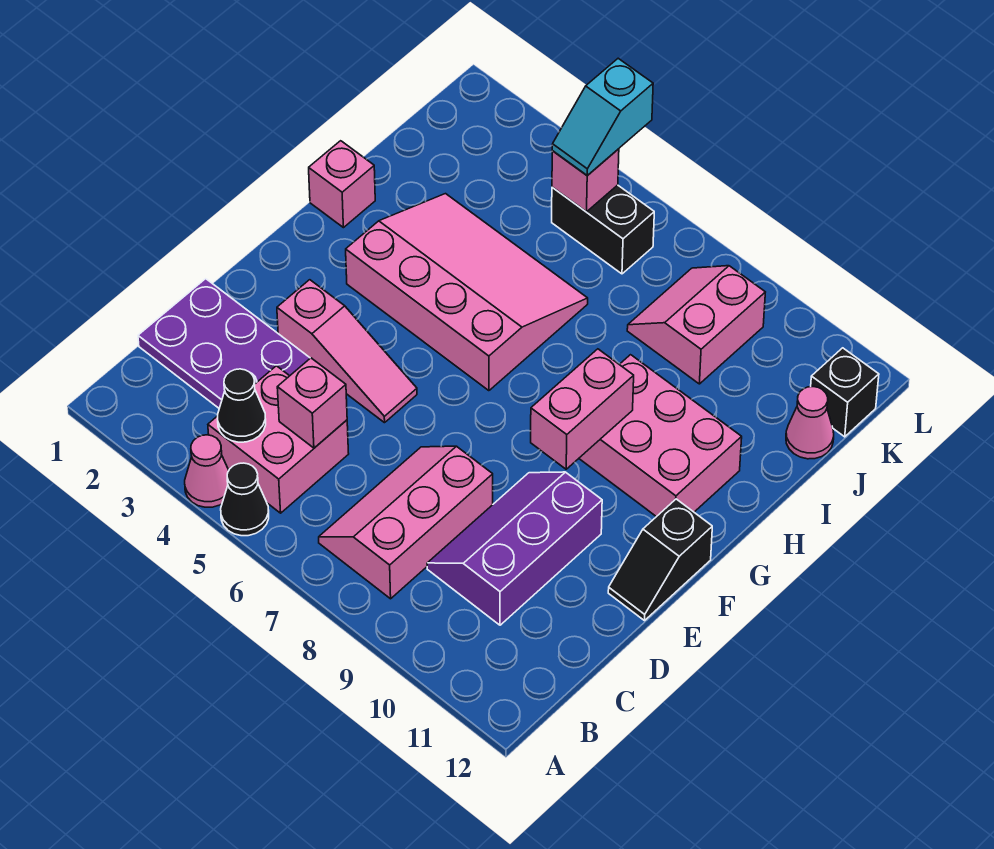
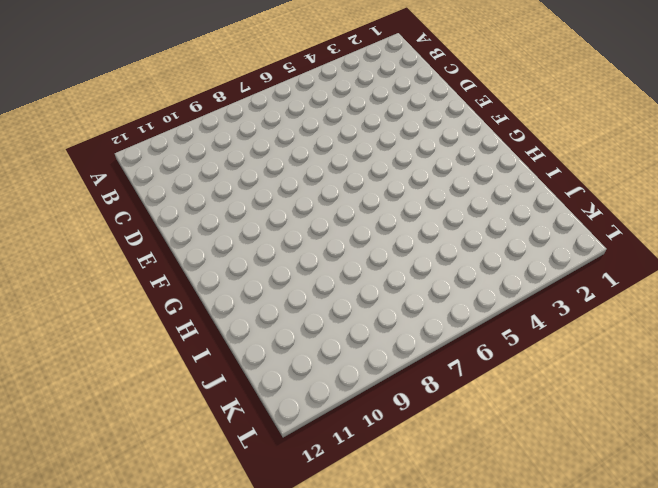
none -> pink 1x1 cone [185,435,229,507]
none -> black 1x1 cone [221,463,269,536]
none -> pink 2x2 brick [208,366,349,513]

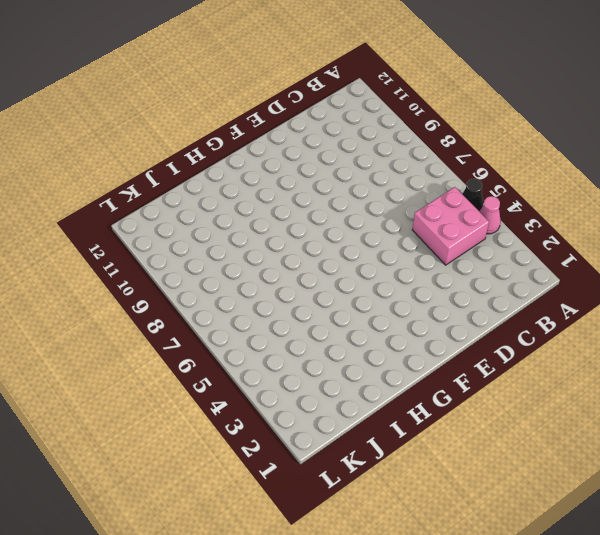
none -> pink 2x3 slope [319,446,493,599]
none -> purple 2x3 plate [138,279,310,408]
none -> purple 2x3 slope [427,472,602,625]

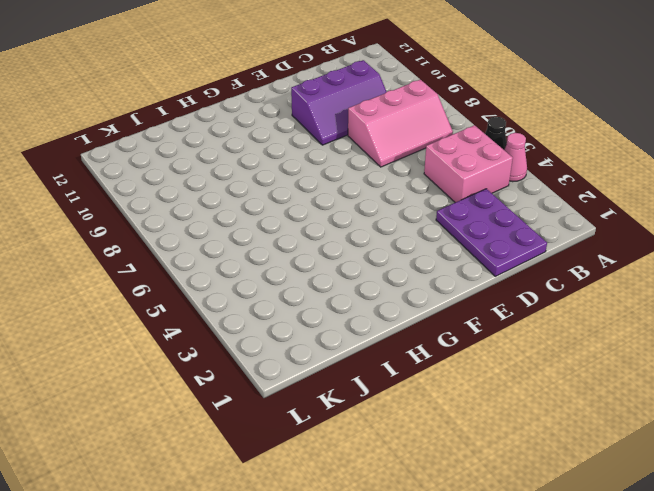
none -> pink 1x3 slope [277,280,417,423]
none -> black 1x2 slope [608,499,712,621]
none -> pink 3x4 slope [346,194,588,391]

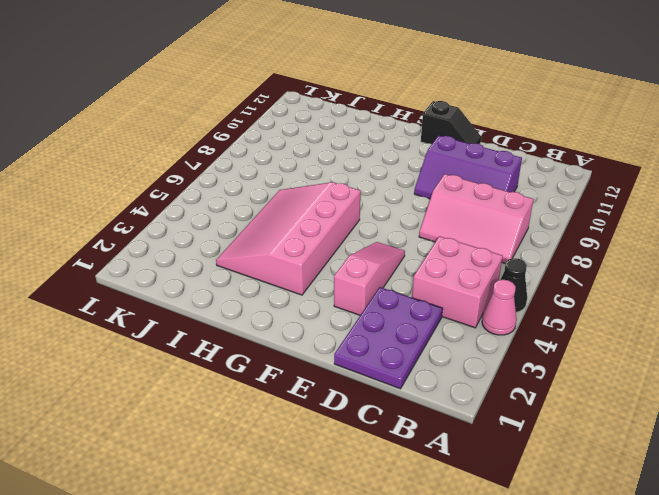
none -> pink 2x3 brick [579,355,742,517]
none -> pink 1x1 brick [309,141,375,228]
none -> pink 2x2 slope [627,266,765,384]

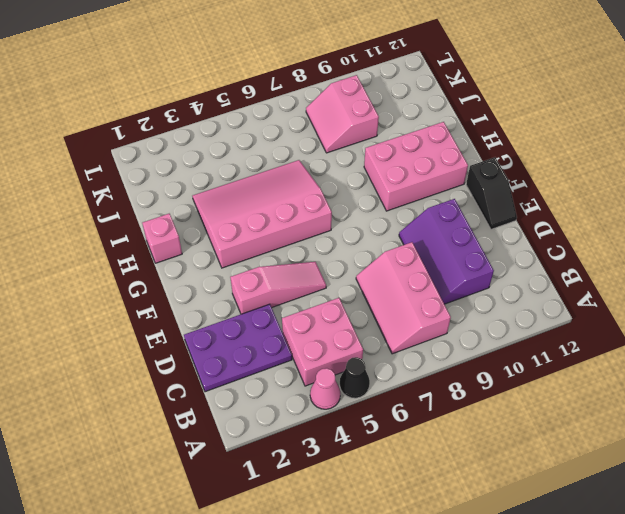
none -> pink 1x1 cone [786,387,834,459]
none -> black 1x2 brick [552,185,654,274]
none -> black 1x1 brick [811,348,879,437]

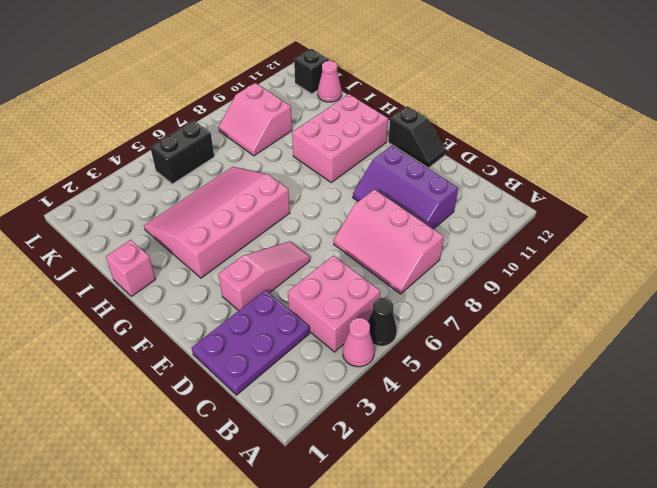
none -> black 1x1 cone [218,369,266,442]
none -> pink 1x1 brick [277,358,347,448]
none -> pink 1x2 brick [531,349,634,469]

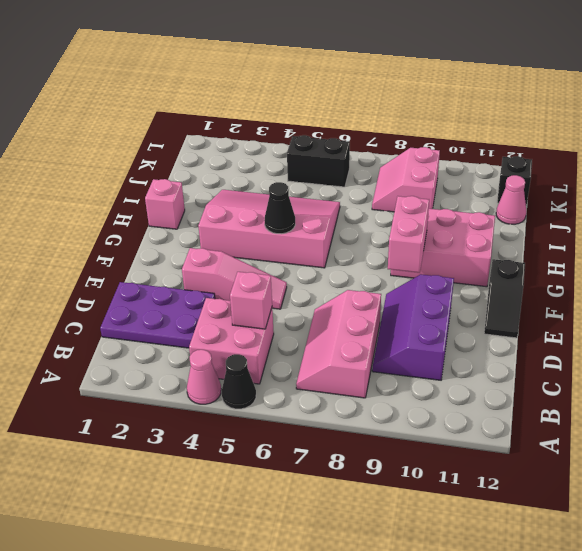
black 1x1 cone [264,182,295,234] -> black 1x1 cone moved to [218,369,266,442]
none -> pink 1x1 brick [552,149,619,212]
none -> cyan 1x2 slope [552,58,653,176]

